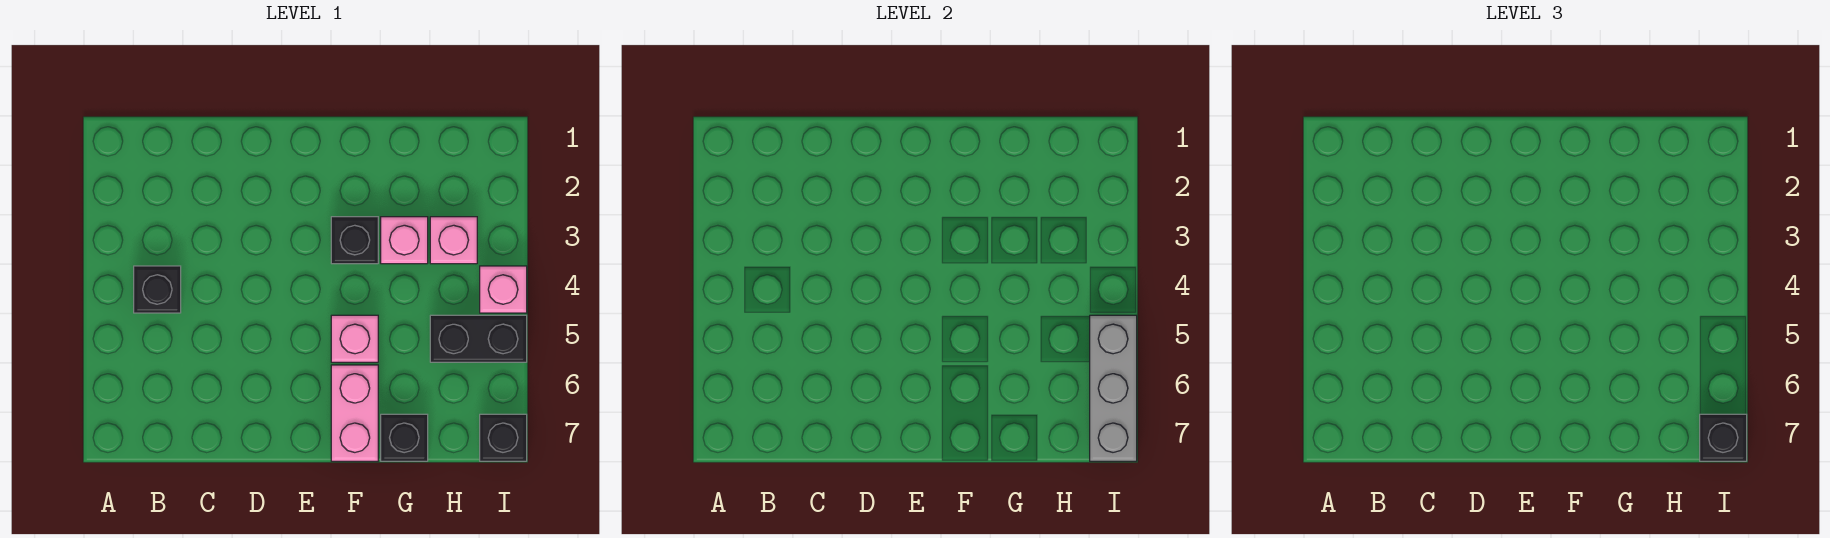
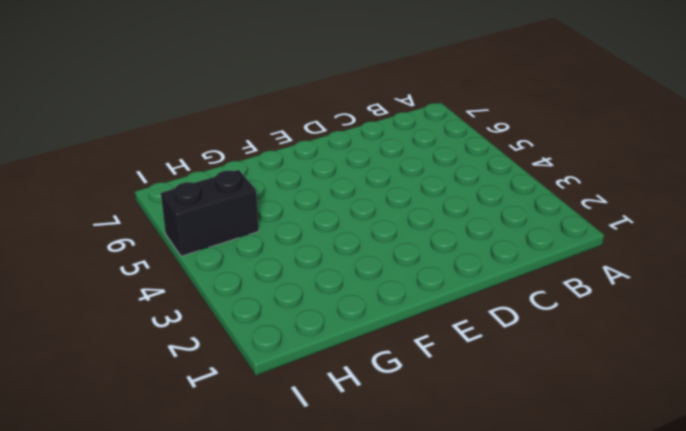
none -> black 1x1 brick [134,266,181,313]
none -> black 1x1 brick [331,217,378,264]
none -> pink 1x1 brick [331,315,378,362]

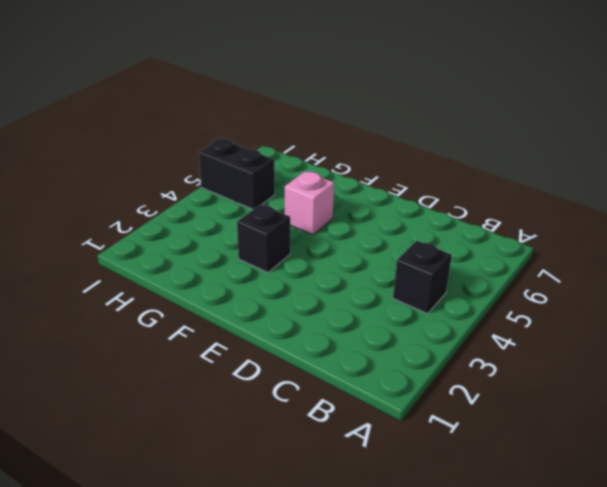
none -> pink 1x2 brick [331,365,378,461]
none -> pink 1x1 brick [381,217,428,264]
none -> black 1x1 brick [381,414,428,461]

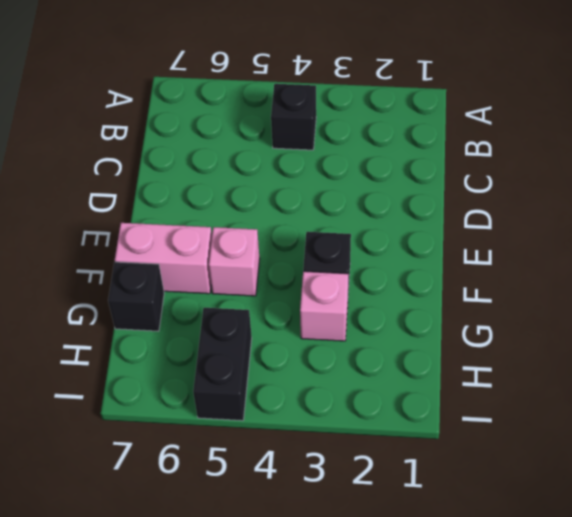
none -> pink 1x1 brick [430,217,477,264]
none -> pink 1x1 brick [480,266,527,313]
none -> black 1x1 brick [480,414,527,461]

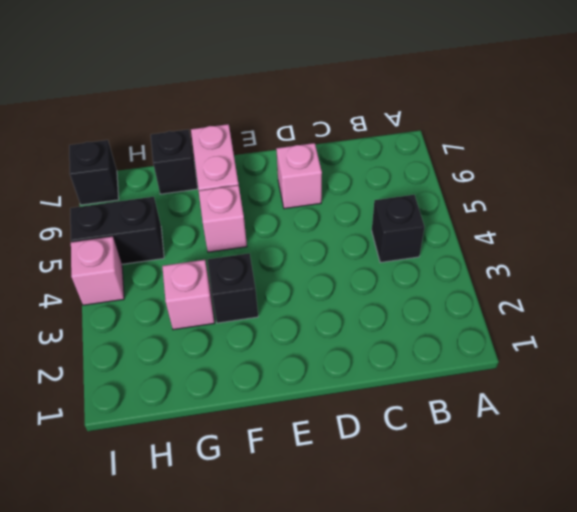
pink 1x1 brick [276,143,322,209] -> pink 1x1 brick moved to [430,217,477,264]
none -> grey 1x3 brick [1090,315,1137,461]
none -> black 1x1 brick [1700,414,1747,461]

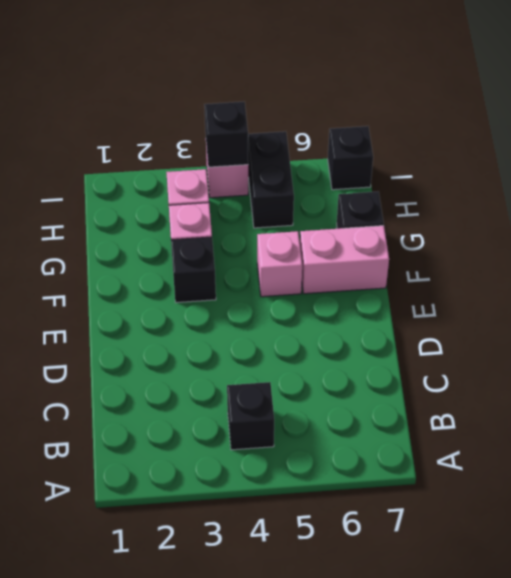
black 1x1 brick [204,102,248,167] -> black 1x1 brick moved to [1700,414,1747,461]
none -> grey 1x3 brick [1090,315,1137,461]

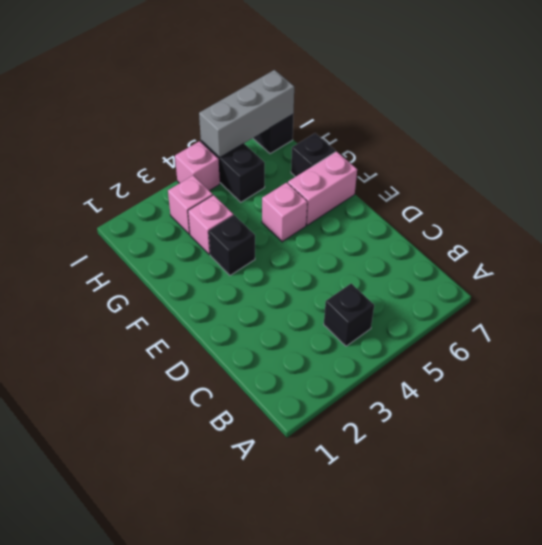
none -> black 1x1 brick [1700,414,1747,461]

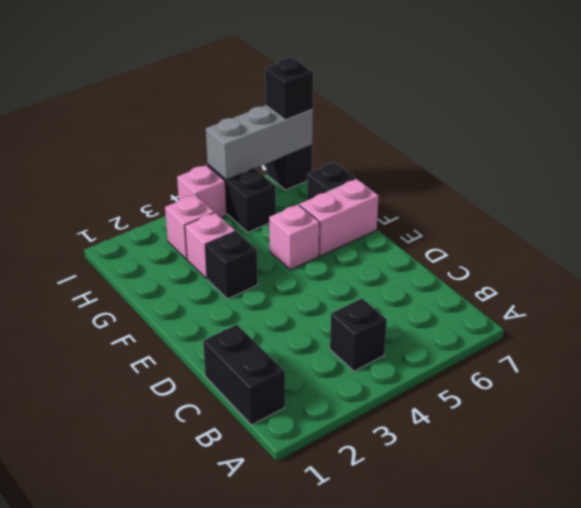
black 1x2 brick [203,325,285,425] -> none

